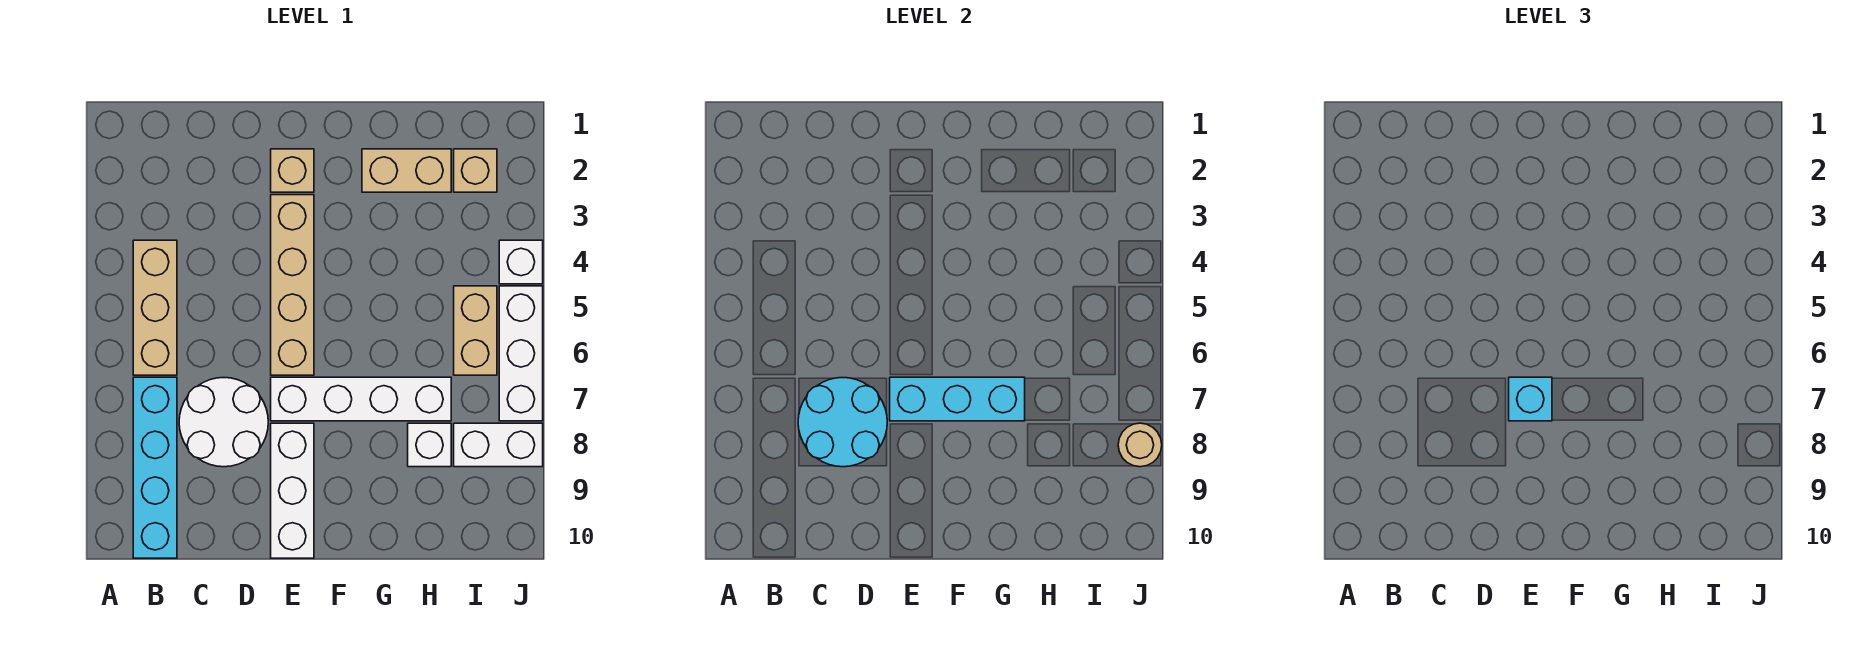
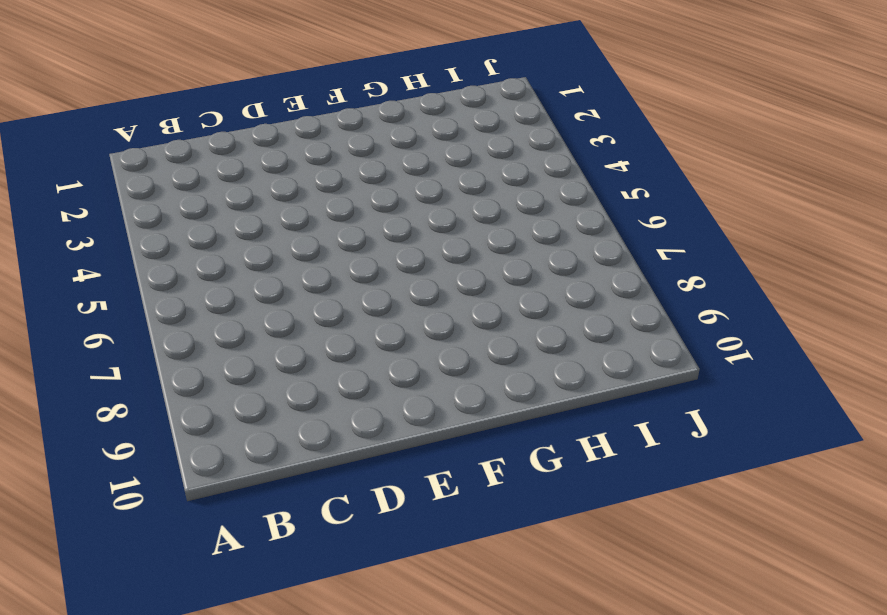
none -> tan 1x3 brick [133,240,177,375]
none -> cyan 1x4 brick [133,377,177,558]
none -> white 2x2 round brick [179,378,268,467]

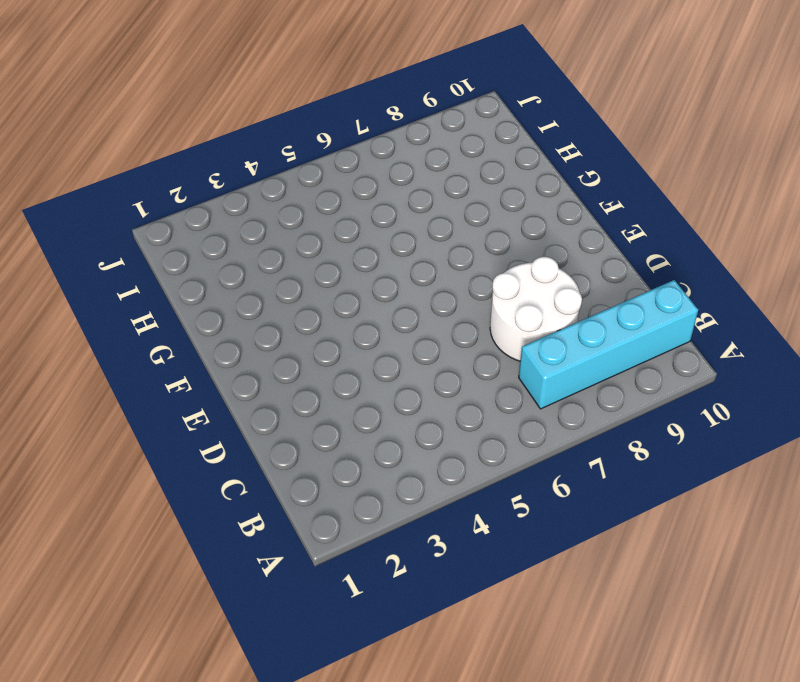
none -> tan 1x3 brick [133,240,177,375]
none -> tan 1x1 brick [271,149,314,192]
none -> tan 1x4 brick [271,195,314,375]

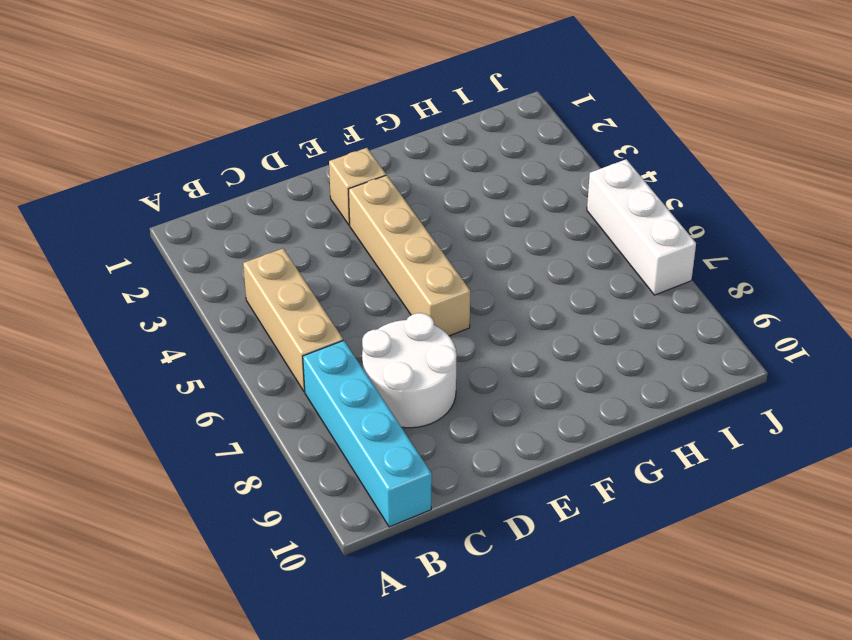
none -> white 1x4 brick [271,377,451,421]
none -> white 1x3 brick [271,423,314,558]
none -> tan 1x2 brick [362,149,451,192]

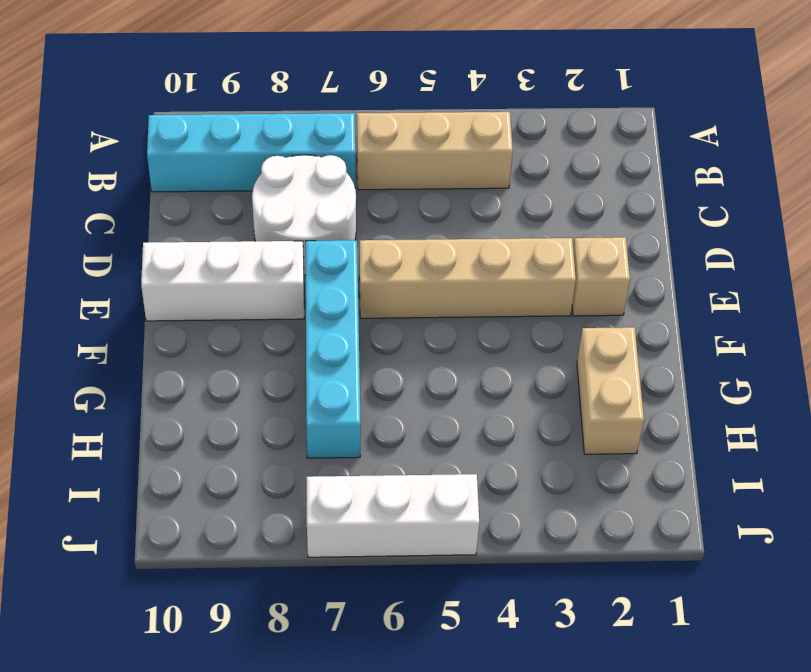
cyan 1x4 brick [306,240,361,458] -> white 1x4 brick [271,377,451,421]
none -> white 1x1 brick [408,423,451,467]
none -> tan 1x1 brick [454,149,497,192]
none -> tan 1x2 brick [454,286,497,375]

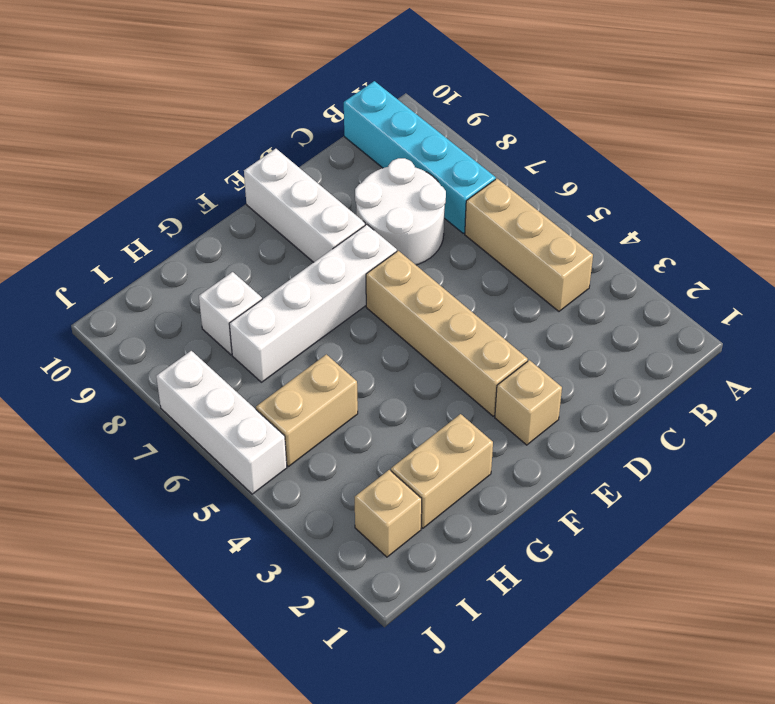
tan 1x2 brick [256,354,358,466] -> tan 1x2 brick turned to [454,286,497,375]
none -> white 1x2 brick [454,423,543,467]
none -> white 1x1 brick [499,240,543,284]
none -> cyan 2x2 round brick [798,378,887,467]

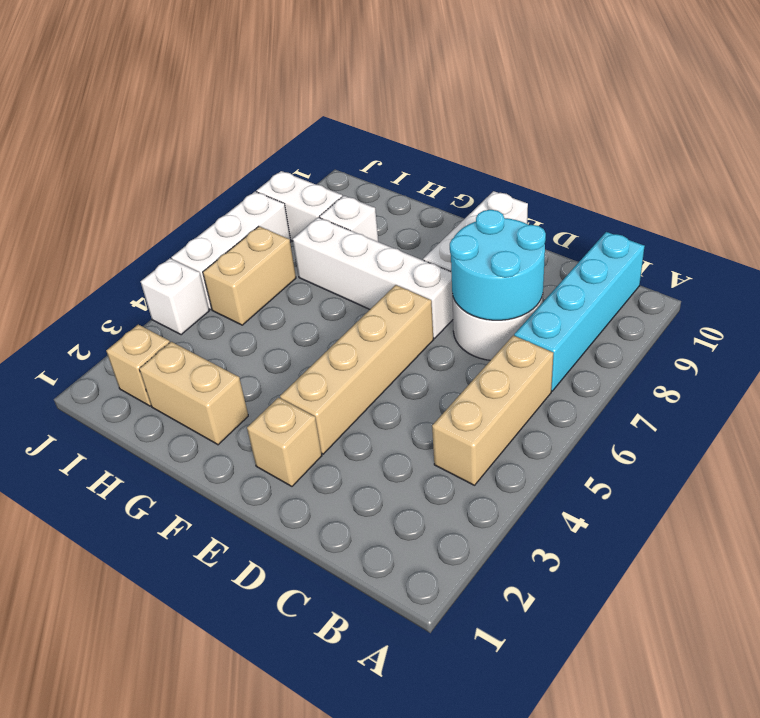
none -> cyan 1x3 brick [890,377,1025,421]
none -> tan 1x1 round brick [1118,423,1162,467]
none -> cyan 1x1 brick [1509,377,1552,421]

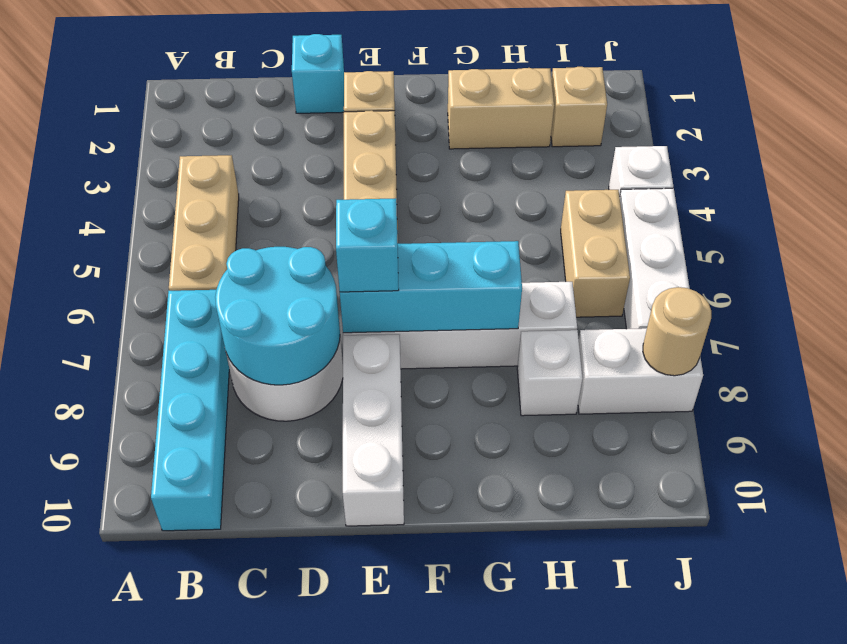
cyan 1x1 brick [292,34,344,113] -> none

